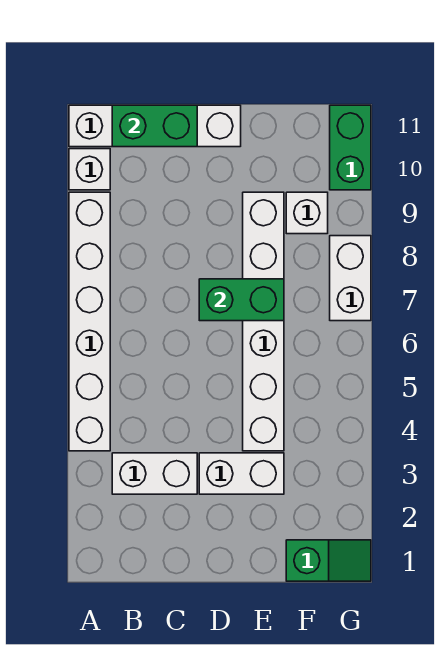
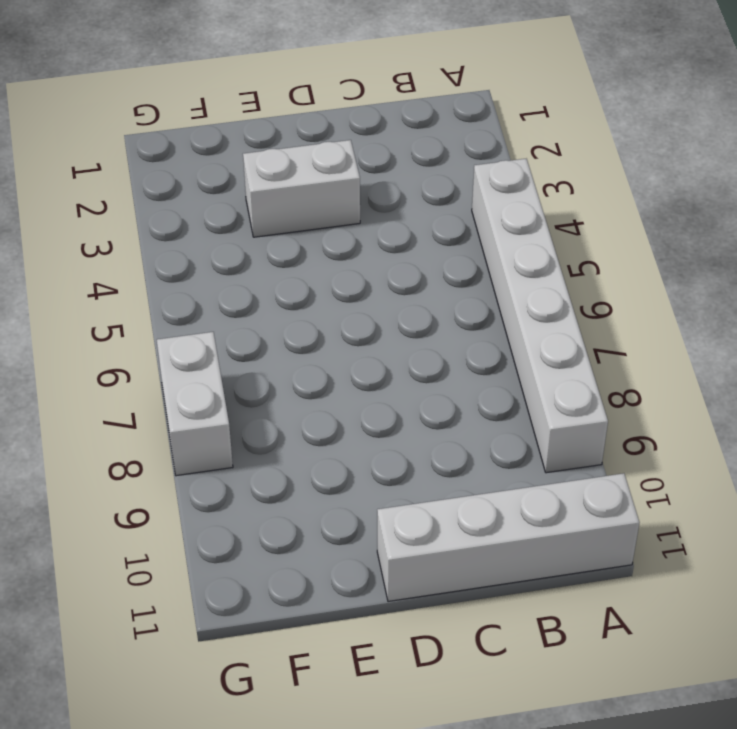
none -> white 1x1 brick [69,149,110,190]
none -> white 1x2 brick [112,453,197,494]
none -> white 1x6 brick [243,192,284,451]

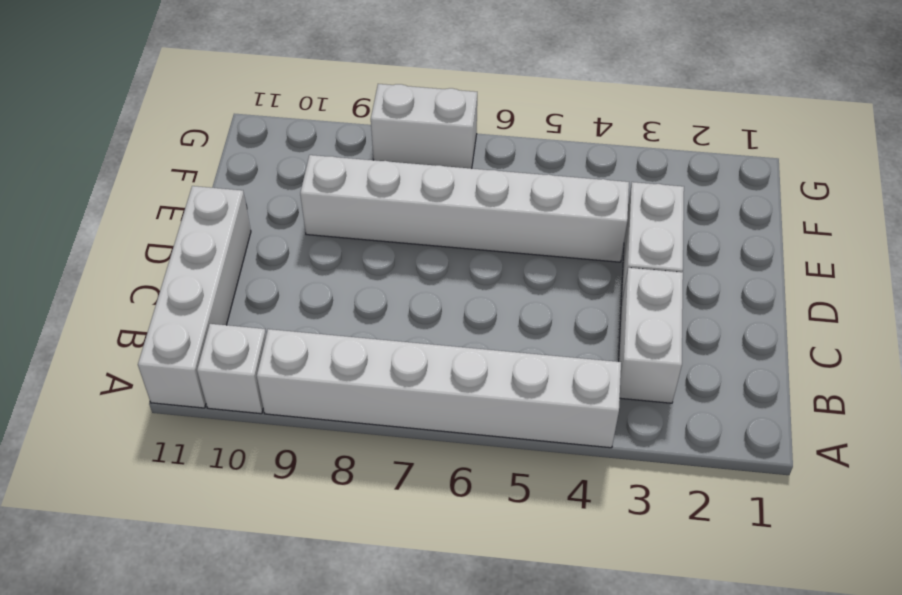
none -> green 1x2 slope [286,540,371,581]
none -> white 1x1 brick [286,192,328,234]
none -> green 1x2 brick [330,105,371,190]

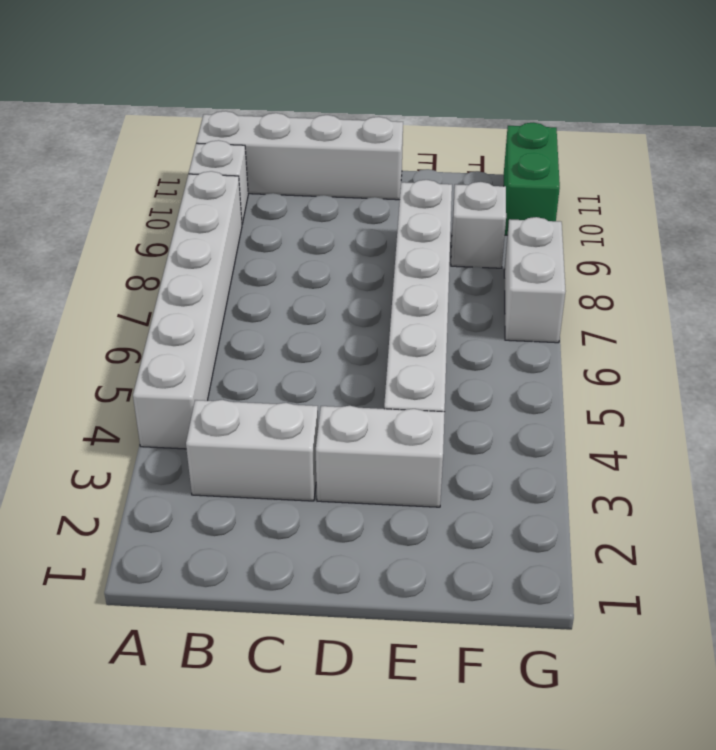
none -> green 1x2 slope [286,540,371,581]
none -> green 1x2 brick [112,105,197,147]
none -> green 1x2 brick [199,279,284,321]

